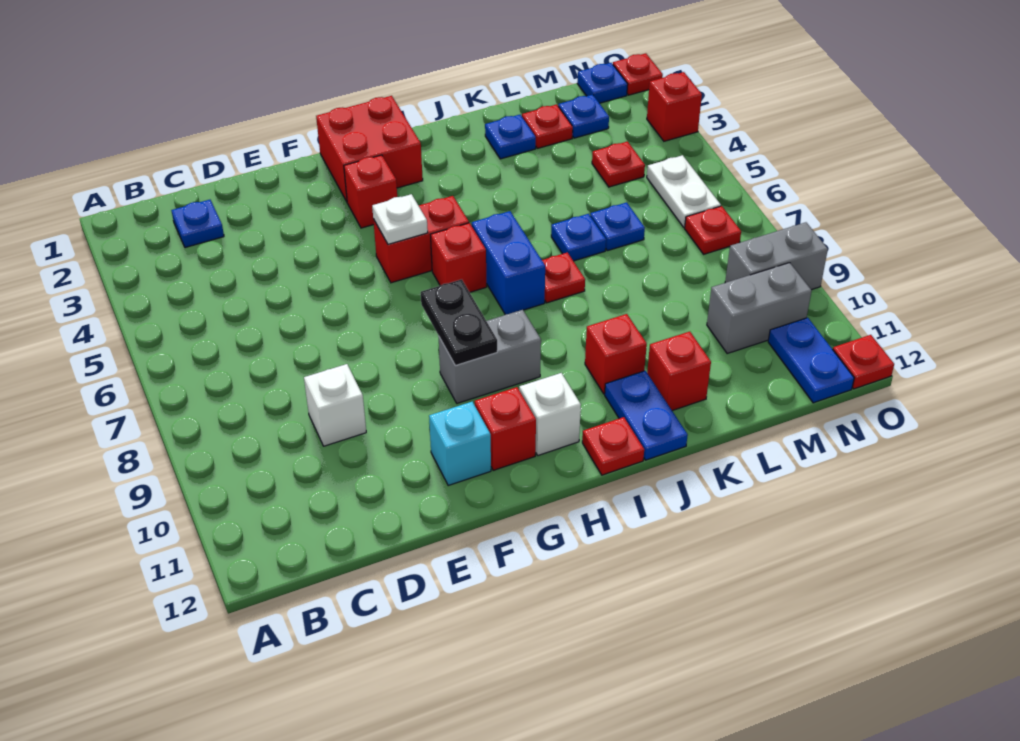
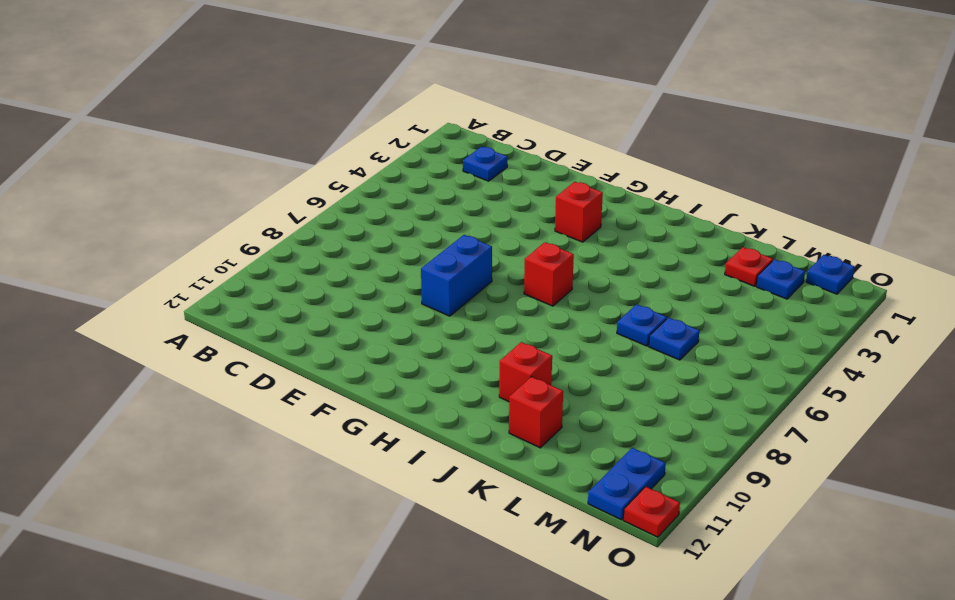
blue 1x2 brick [421,235,492,316] -> blue 1x2 brick moved to [472,211,545,315]
none -> white 1x1 brick [304,364,366,446]
none -> cyan 1x1 brick [429,402,491,485]
none -> red 2x2 brick [316,96,423,201]
none -> red 1x2 brick [373,196,469,283]

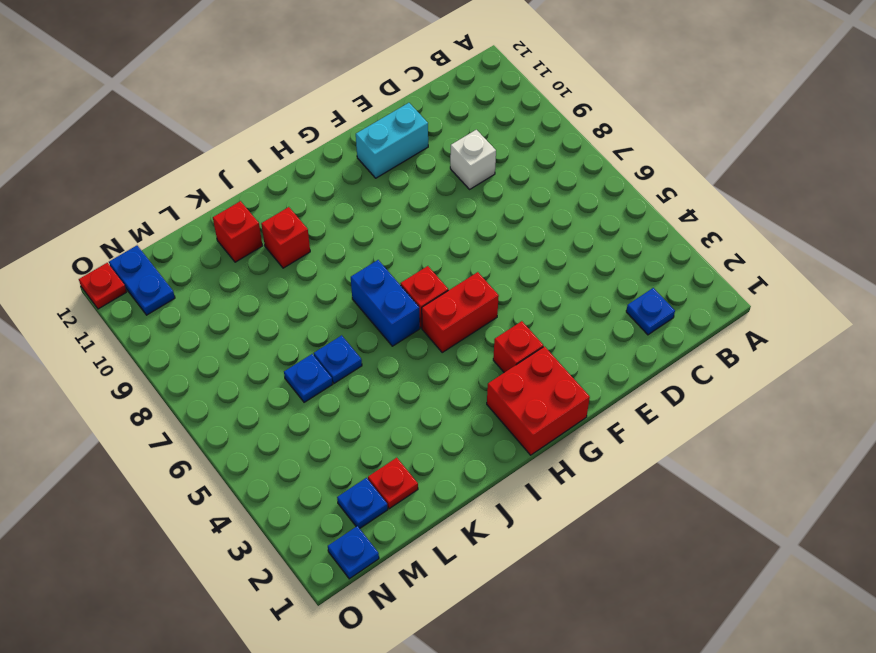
cyan 1x2 brick [356,103,428,178] -> cyan 1x1 brick [429,402,491,485]
none -> grey 1x2 brick [439,310,541,403]
none -> red 1x1 brick [475,387,536,470]
none -> white 1x1 brick [519,373,581,455]
none -> red 1x1 plate [582,417,644,475]

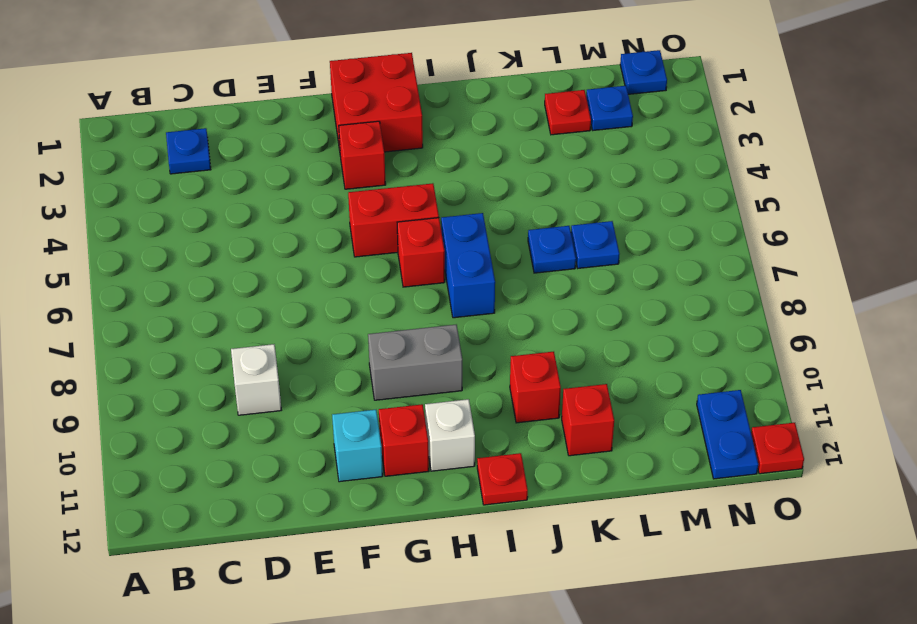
none -> red 1x1 plate [542,252,585,303]
none -> blue 1x2 plate [605,371,688,460]
none -> blue 1x1 plate [485,115,536,159]
none -> red 1x1 plate [592,142,645,187]

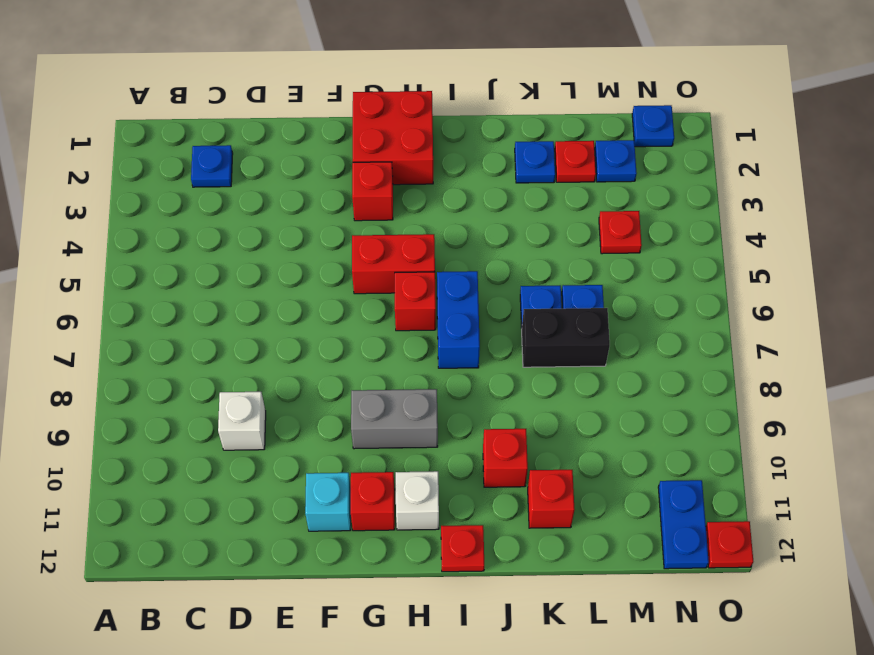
black 1x2 brick [522,308,610,367] -> none
none -> red 1x1 plate [542,252,585,303]
none -> blue 1x2 plate [605,371,688,460]
none -> grey 1x2 brick [707,263,812,354]
none -> white 1x2 plate [647,155,721,227]

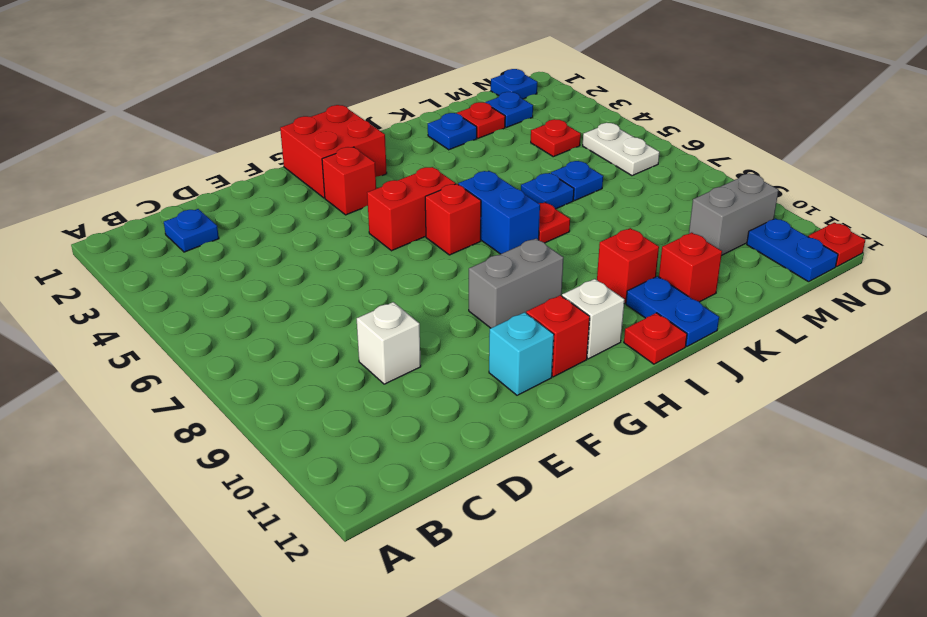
none -> red 1x1 plate [685,206,741,254]
none -> grey 1x2 brick [725,222,828,290]
none -> red 1x1 plate [613,53,663,95]
none -> red 1x1 brick [647,72,702,141]

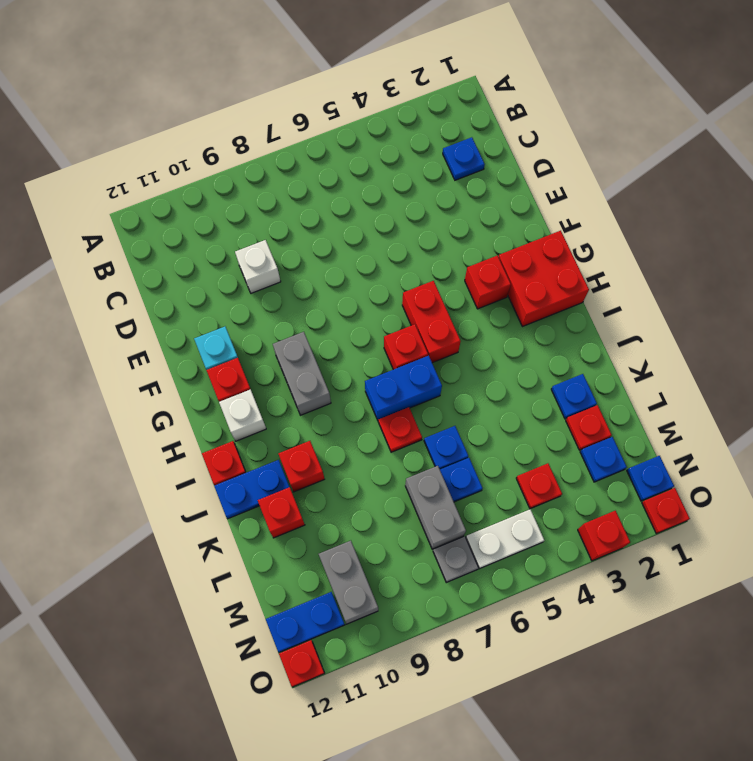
grey 1x2 brick [405,466,466,549] -> grey 1x2 brick moved to [725,222,828,290]
grey 1x1 plate [433,536,478,582] -> red 1x1 plate [685,206,741,254]
none -> white 1x1 plate [372,194,428,244]
none -> black 1x2 plate [421,279,497,365]

